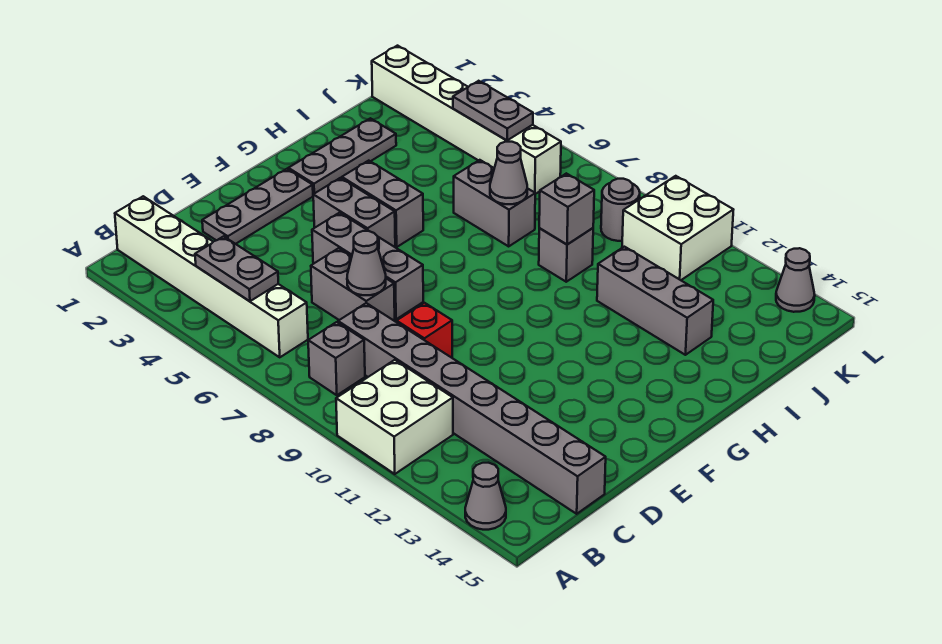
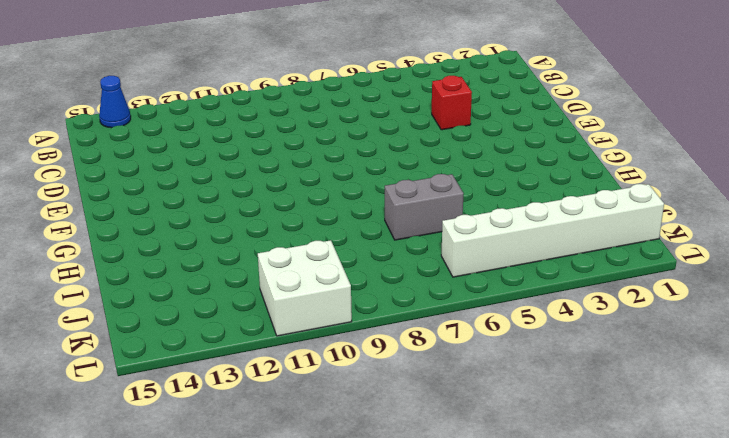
blue 1x1 cone [99,76,131,128] -> grey 1x1 cone [465,463,506,530]
red 1x1 brick [432,76,472,130] -> red 1x1 brick moved to [397,303,452,358]
none -> white 2x2 brick [336,360,453,474]
none -> white 1x6 brick [115,196,308,357]
none -> grey 1x1 brick [308,322,365,395]

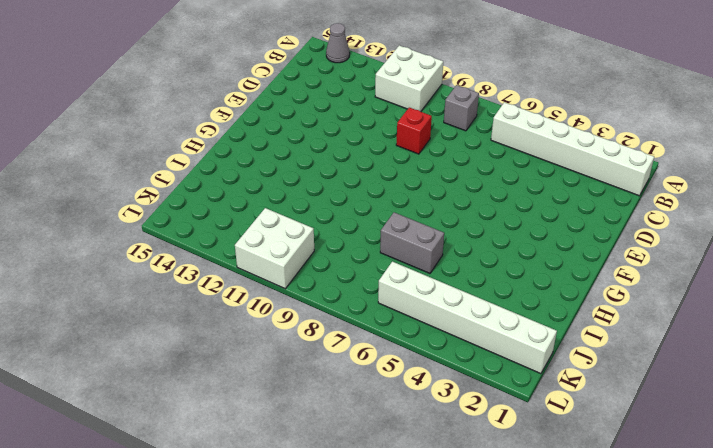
none -> grey 1x8 brick [338,303,606,514]
none -> grey 1x3 plate [202,169,313,244]
none -> grey 1x2 brick [311,248,395,320]

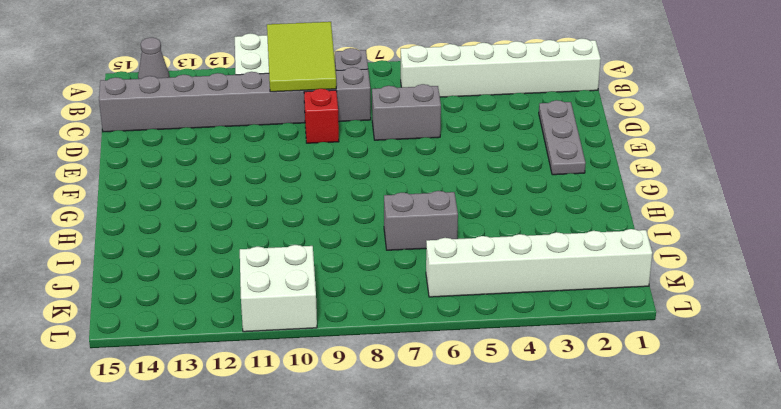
lime 2x3 tile [267,22,336,92] -> none
none -> grey 1x3 brick [312,213,423,319]
none -> grey 1x2 brick [313,178,395,247]
none -> grey 1x3 plate [288,118,396,195]

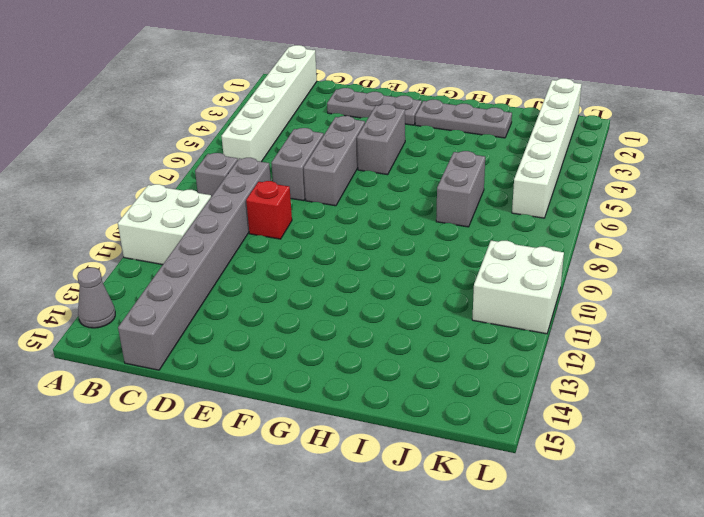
none -> grey 1x2 brick [342,161,423,247]
none -> grey 1x1 brick [539,228,593,282]
none -> grey 1x3 brick [597,247,713,355]

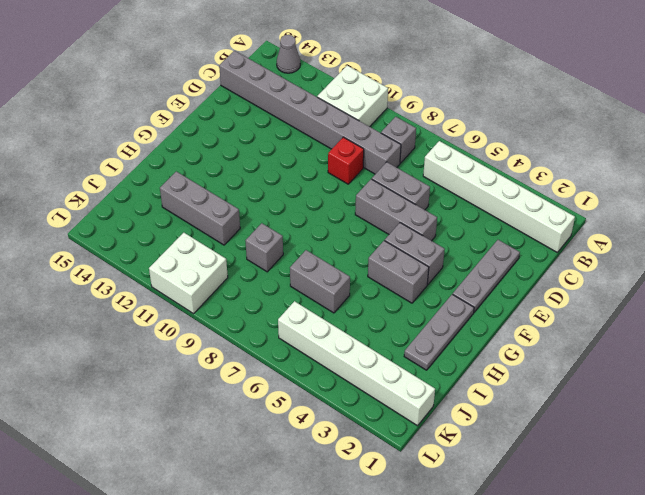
none -> grey 1x1 round brick [601,179,640,241]
none -> grey 1x1 cone [776,248,815,312]
none -> grey 1x2 plate [195,236,278,301]

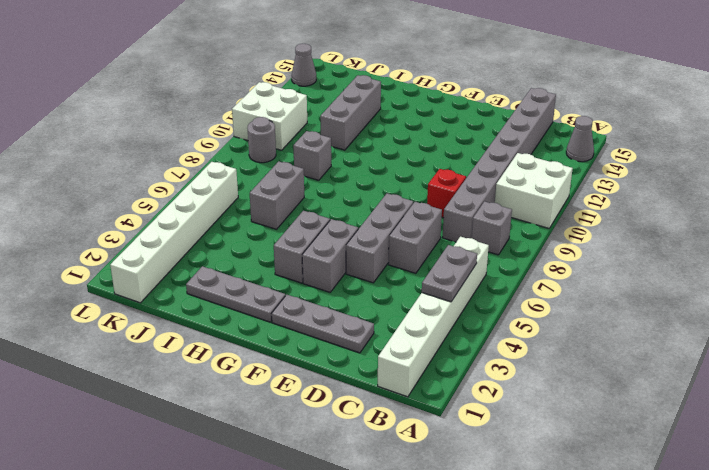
none -> grey 1x1 cone [347,231,386,295]
none -> grey 1x1 cone [490,142,527,204]
none -> grey 1x1 brick [539,173,594,245]

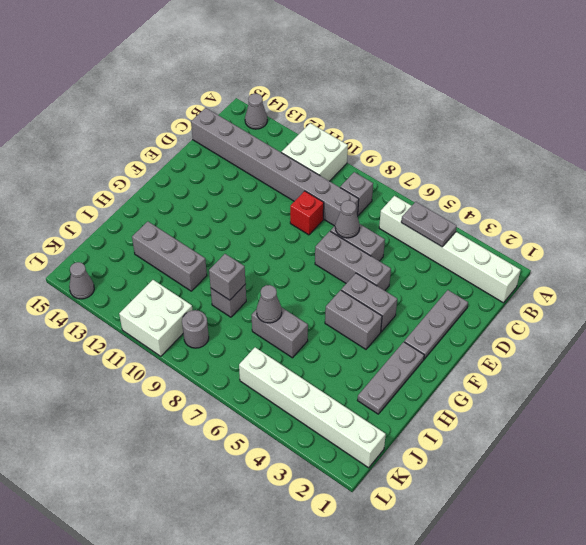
none -> grey 1x2 plate [453,81,533,140]

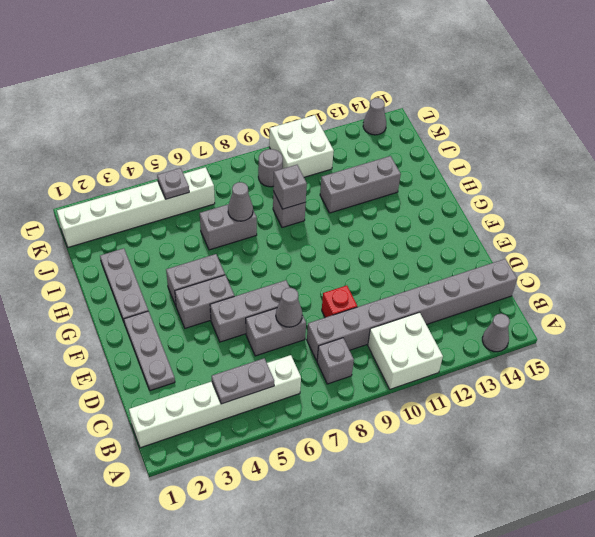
grey 1x1 plate [157,168,189,199] -> grey 1x2 plate [453,81,533,140]

